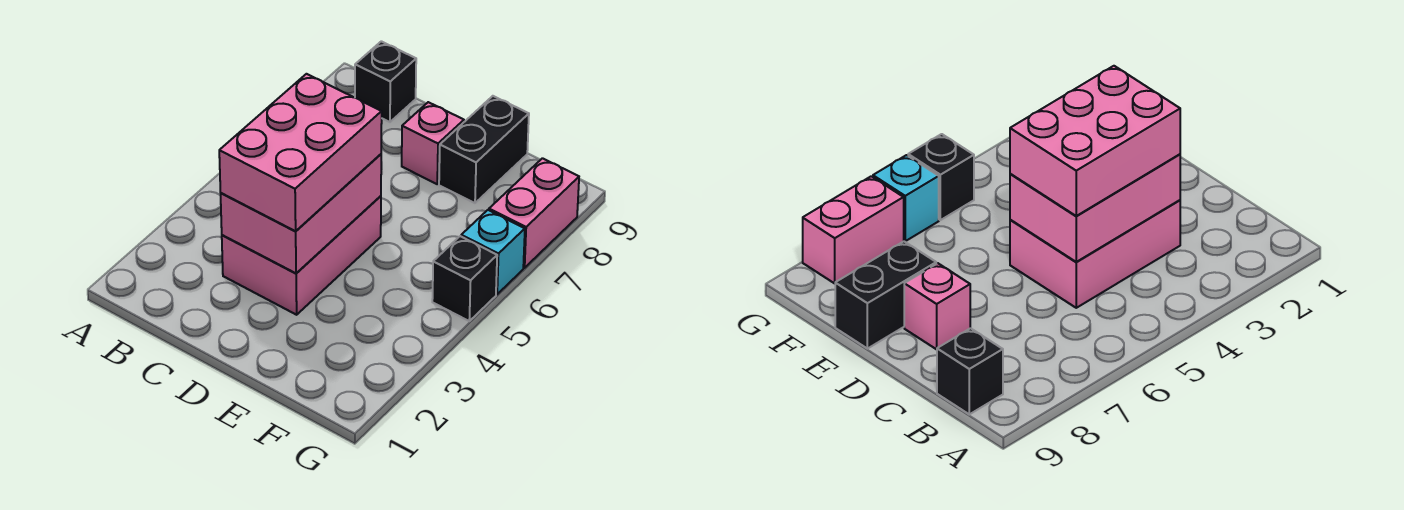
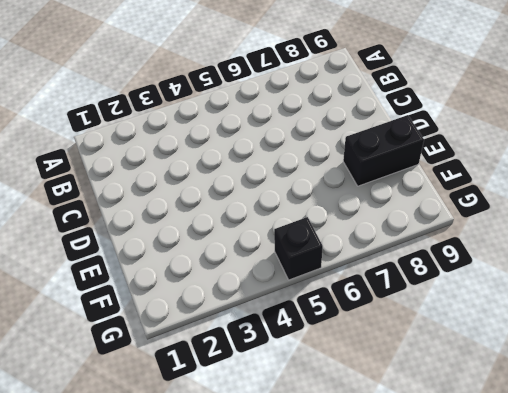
none -> black 1x1 brick [355,41,416,122]
none -> pink 2x3 brick [222,196,381,315]

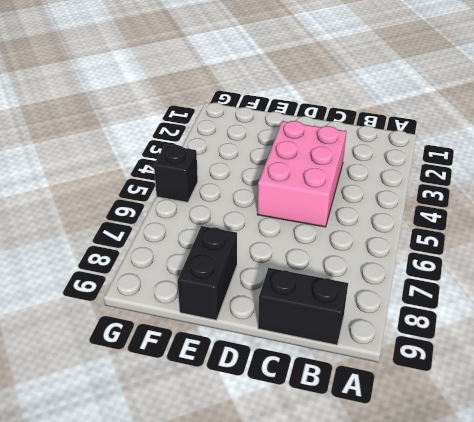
black 1x2 brick [258,268,348,345] -> black 1x1 brick [355,41,416,122]
none -> pink 1x1 brick [402,102,464,184]
none -> cyan 1x1 brick [461,210,525,294]

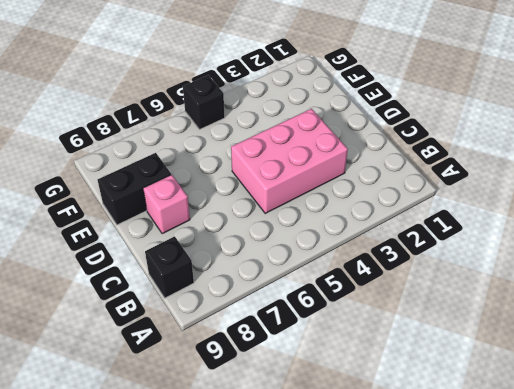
none -> cyan 1x1 brick [461,210,525,294]
none -> pink 1x2 brick [489,158,579,268]

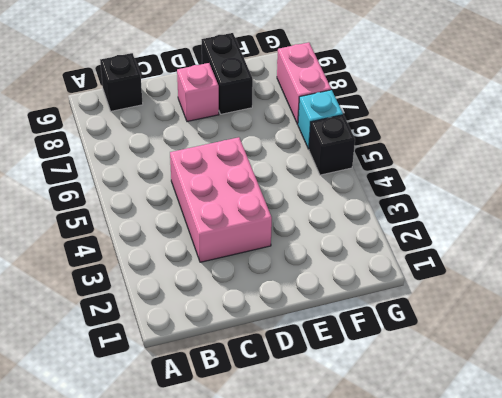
none -> pink 2x3 brick [221,154,381,273]
none -> pink 2x3 brick [219,74,382,231]

